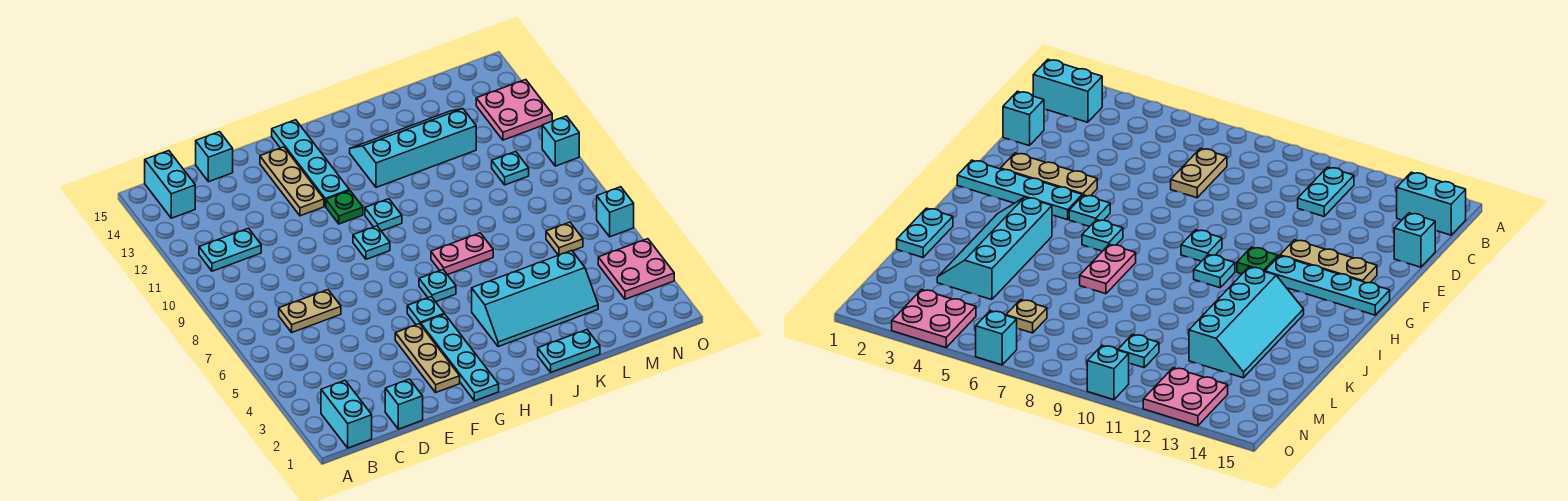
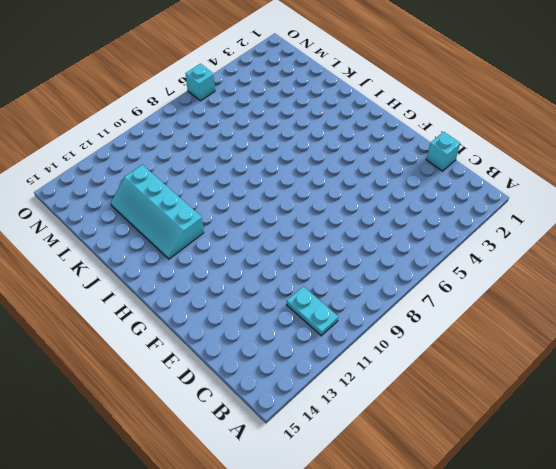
none -> cyan 1x2 brick [321,381,372,448]
none -> cyan 1x2 brick [145,151,195,218]
none -> tan 1x2 plate [279,290,341,332]

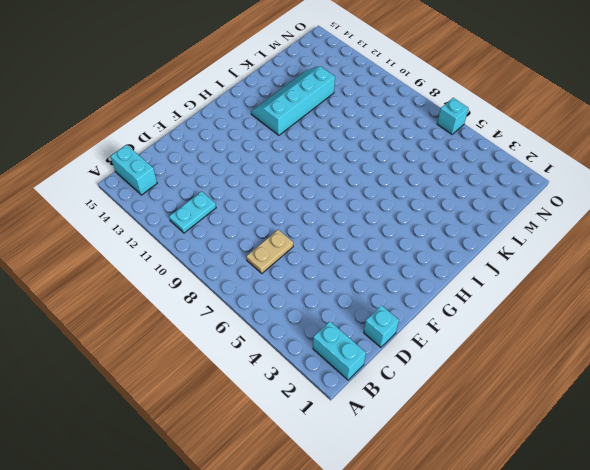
none -> cyan 1x1 brick [196,132,233,182]
none -> tan 1x3 plate [395,324,460,392]
none -> tan 1x3 plate [260,147,324,216]

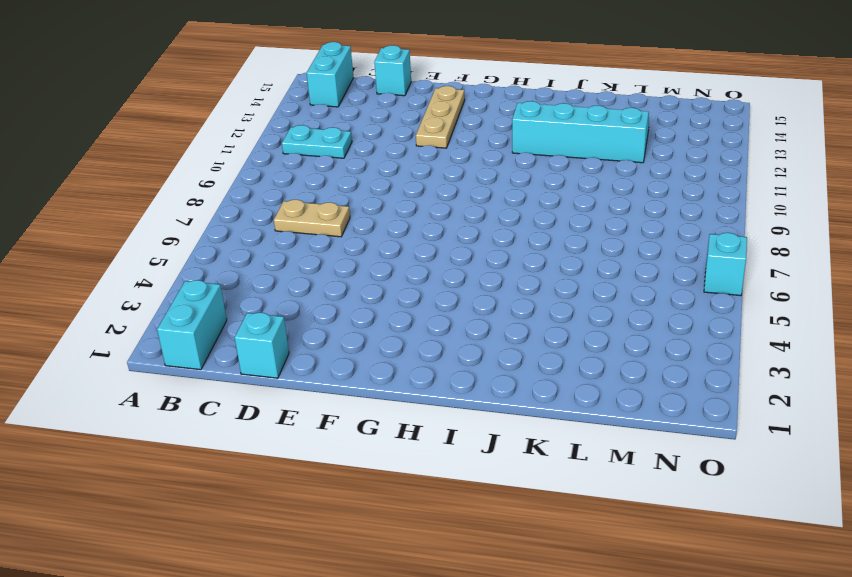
none -> tan 1x3 plate [395,324,460,392]
none -> cyan 1x4 plate [421,314,499,401]
none -> cyan 1x1 plate [407,297,444,325]

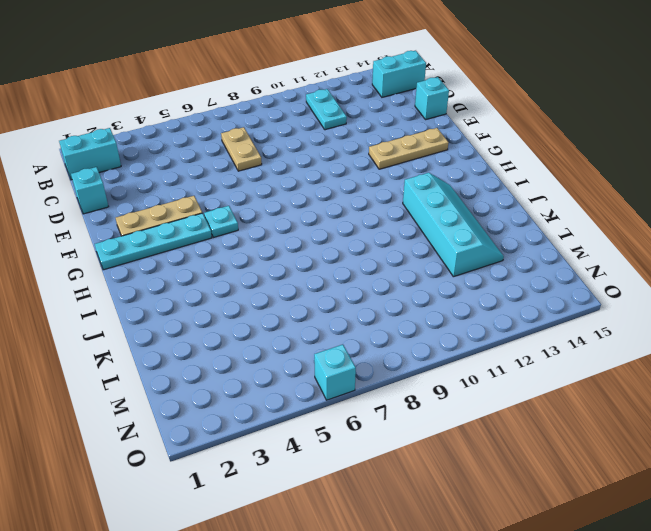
none -> cyan 1x1 plate [353,226,390,259]
none -> green 1x1 plate [326,190,363,224]
none -> cyan 1x4 plate [272,120,349,206]

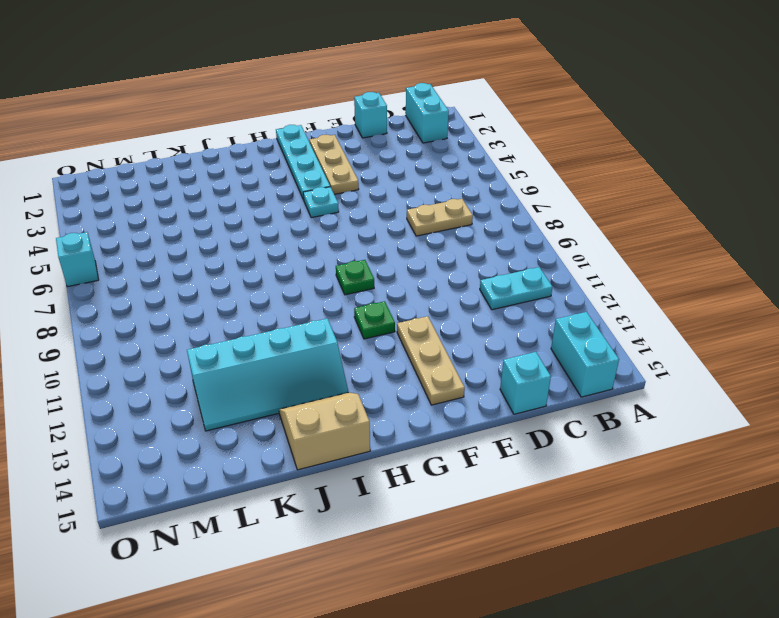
green 1x1 plate [336,260,374,295] -> cyan 1x1 plate [353,226,390,259]
tan 2x2 slope [279,392,370,470] -> none
none -> cyan 1x4 plate [272,120,349,206]
none -> cyan 1x1 plate [419,270,456,302]
none -> cyan 1x1 plate [365,199,402,231]

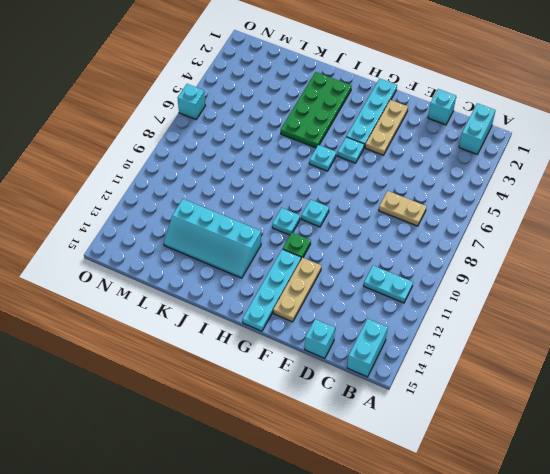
green 2x4 plate [281,72,352,148] -> cyan 2x4 slope [472,250,598,347]
none -> pink 1x2 plate [431,233,493,275]
none -> cyan 1x2 plate [538,330,600,372]
none -> tan 1x1 plate [546,222,583,255]

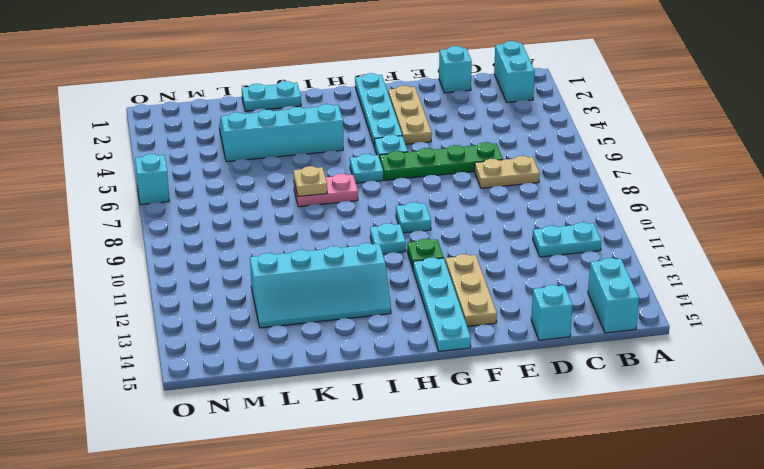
green 1x4 plate [380,142,503,180] -> none
tan 1x1 plate [293,166,327,196] -> tan 1x1 plate moved to [546,222,583,255]
none -> cyan 1x1 plate [492,151,529,185]
none -> pink 2x2 plate [598,239,674,299]
none -> pink 2x2 plate [476,80,552,140]

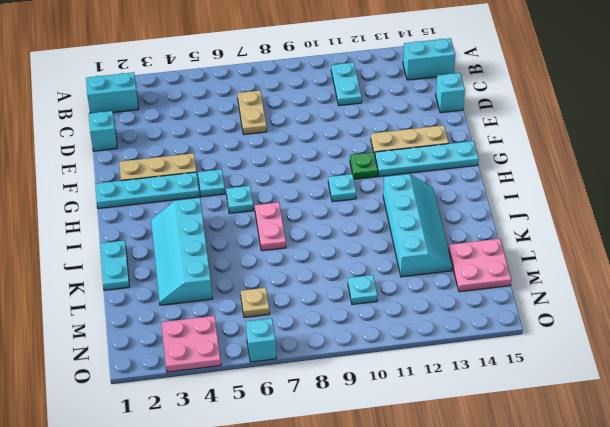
pink 2x2 plate [449,239,511,292] -> pink 2x2 plate moved to [476,80,552,140]
none -> cyan 1x1 plate [353,226,390,259]
none -> cyan 1x1 brick [542,116,579,166]

